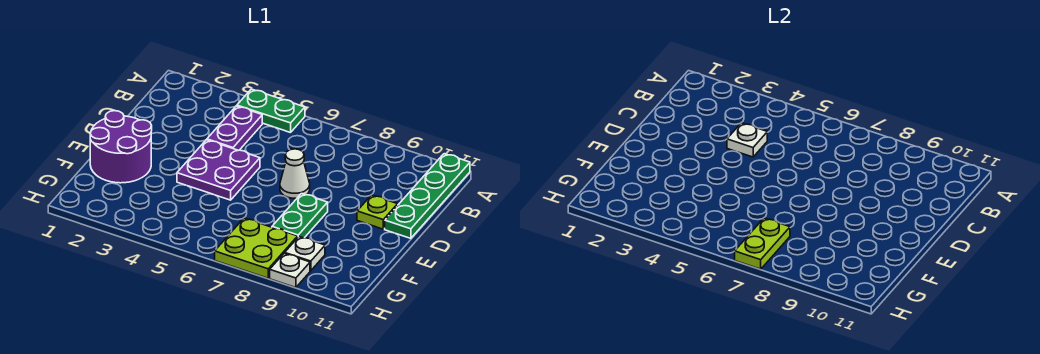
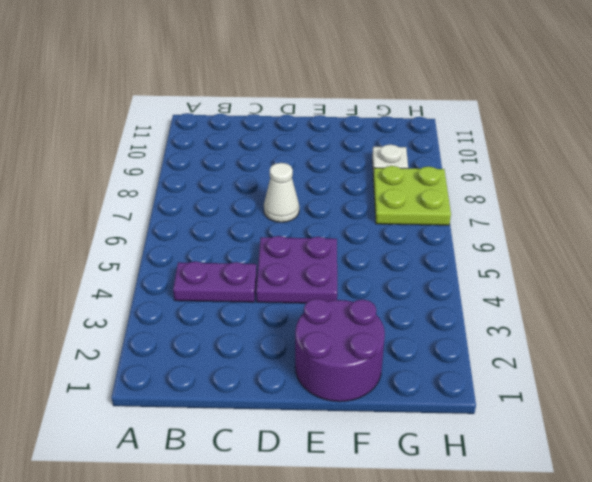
none -> green 1x2 plate [237,89,305,133]
none -> green 1x4 plate [385,154,470,238]
none -> lime 1x1 plate [357,195,398,229]

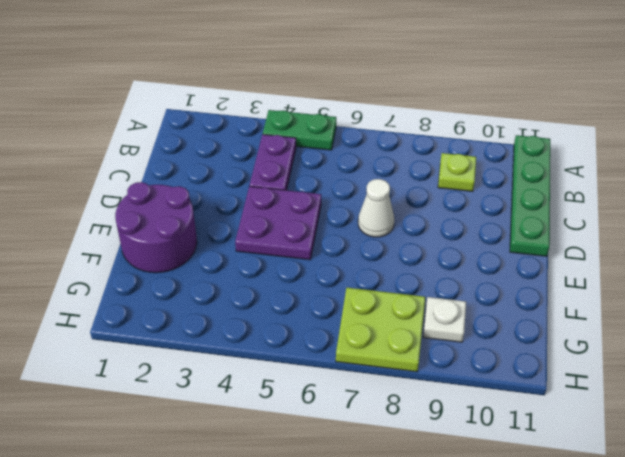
lime 1x1 plate [438,153,476,191] -> lime 1x1 plate moved to [357,195,398,229]
none -> green 1x2 plate [272,194,328,238]
none -> white 1x1 plate [270,253,310,288]
none -> white 1x1 plate [727,123,767,157]

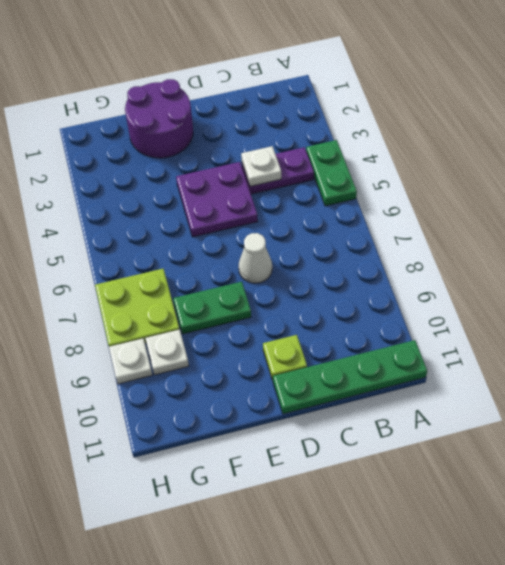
none -> lime 1x2 plate [735,218,790,269]

